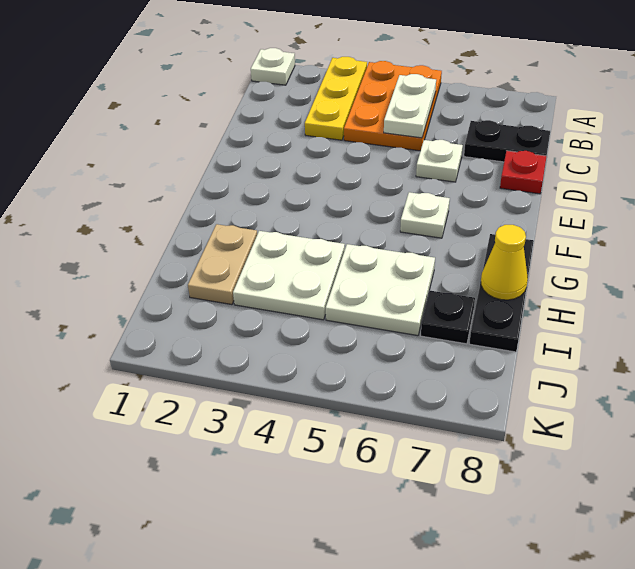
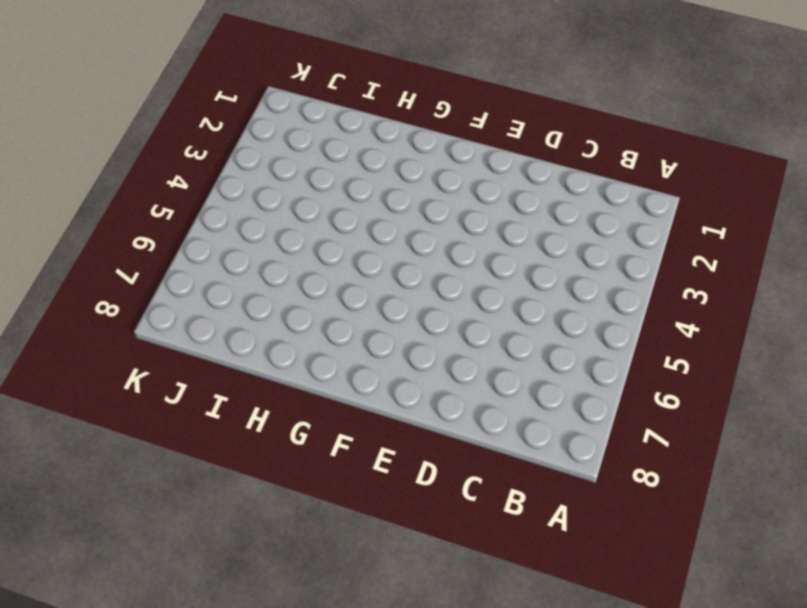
none -> white 1x1 plate [251,48,295,85]
none -> yellow 1x3 plate [305,57,367,140]
none -> orange 2x3 plate [344,61,442,151]

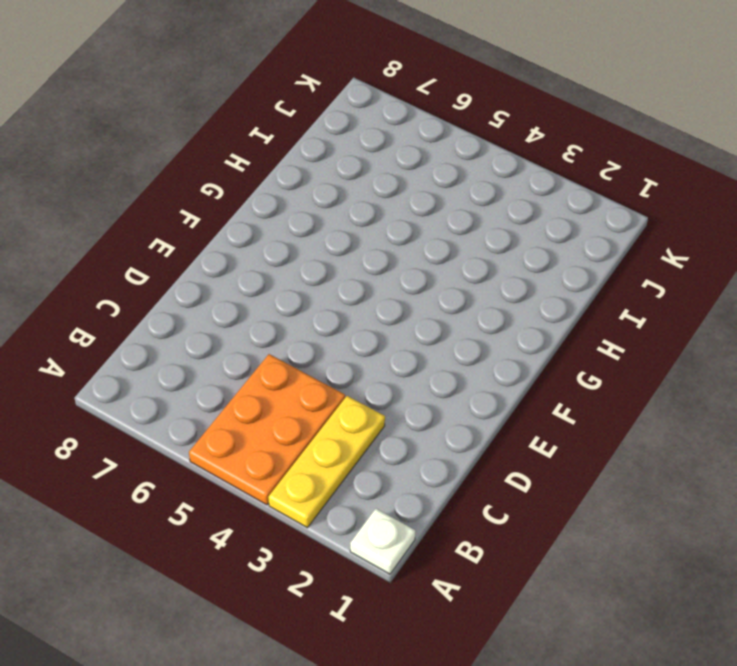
none -> black 1x2 plate [464,120,550,162]
none -> white 1x1 plate [416,140,463,182]
none -> red 1x1 plate [500,151,547,194]

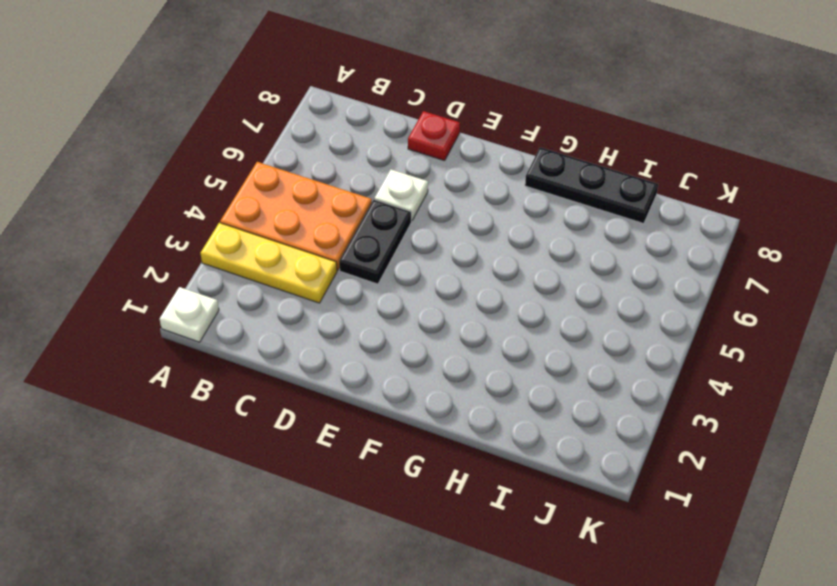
black 1x2 plate [339,200,411,284] -> black 1x2 plate moved to [464,120,550,162]
none -> white 1x1 plate [400,192,450,238]
none -> tan 1x2 plate [188,224,257,305]
none -> white 2x2 plate [233,231,345,320]

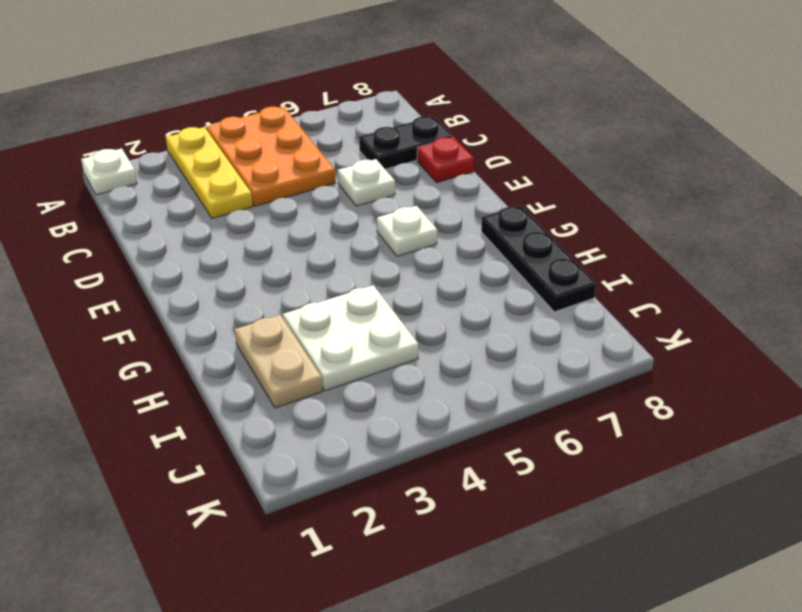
none -> white 2x2 plate [326,244,435,336]
none -> black 1x1 plate [421,291,475,344]
none -> white 1x2 plate [384,74,436,138]

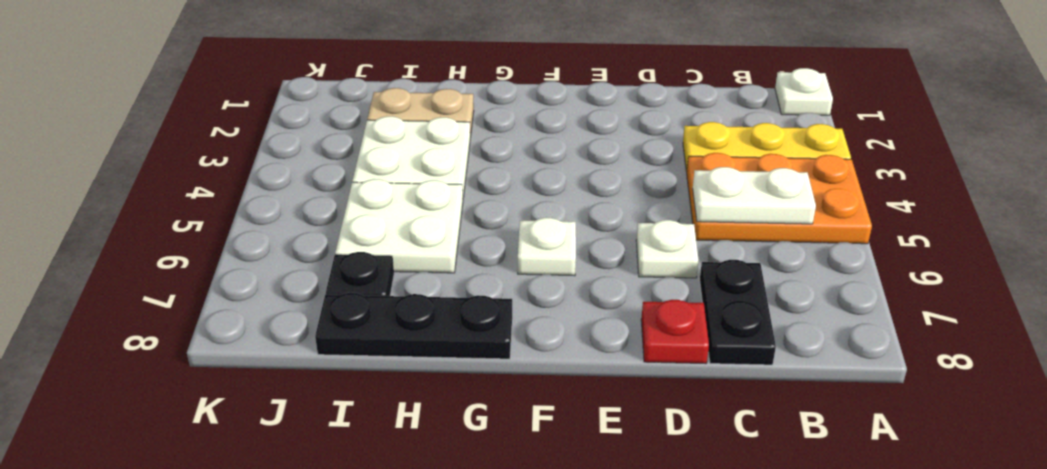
none -> yellow 1x1 cone [481,225,528,300]

